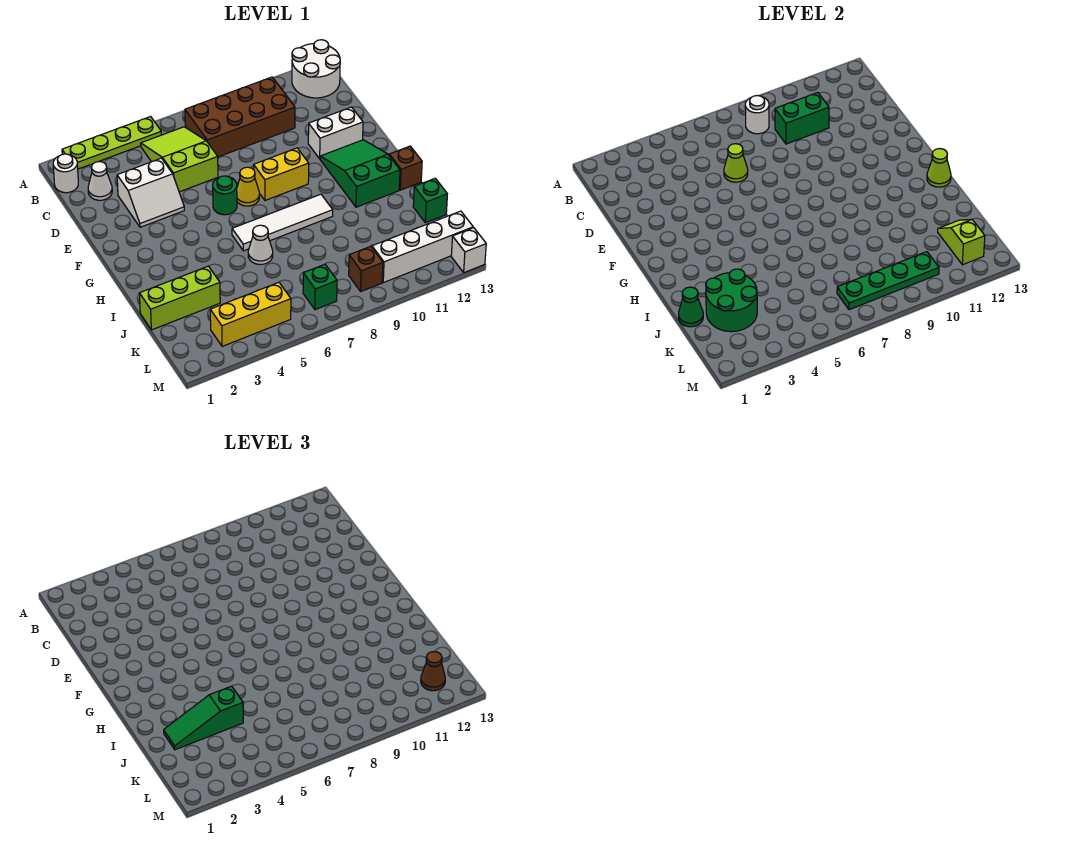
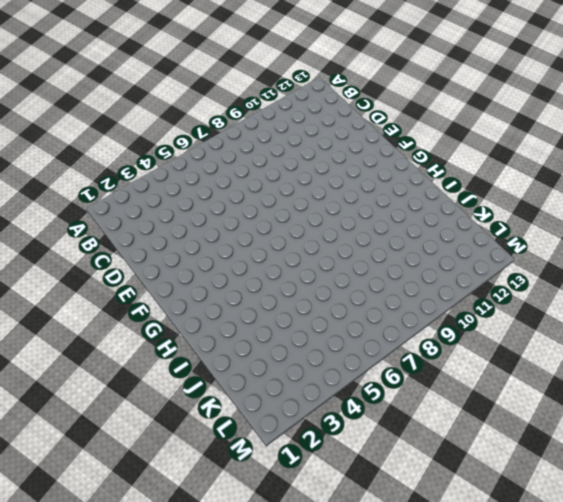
none -> lime 1x4 plate [62,117,161,169]
none -> white 2x2 round brick [292,40,340,98]
none -> white 1x1 round brick [53,154,78,193]
none -> lime 2x3 slope [141,127,218,192]

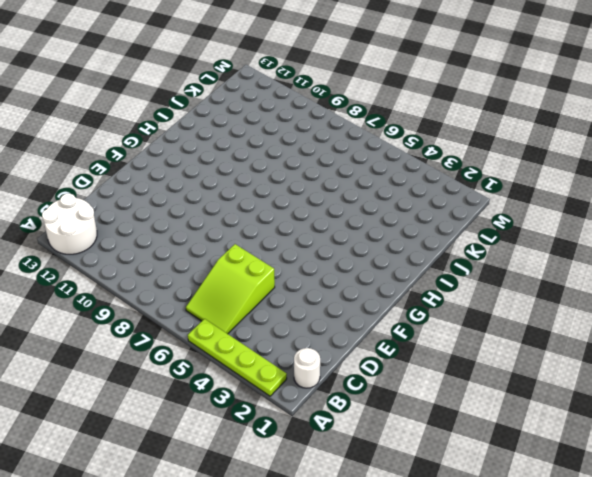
none -> brown 2x4 brick [185,77,295,157]
none -> white 1x1 cone [88,162,112,200]
none -> white 2x2 slope [117,158,184,227]
none -> white 1x2 brick [308,107,363,159]

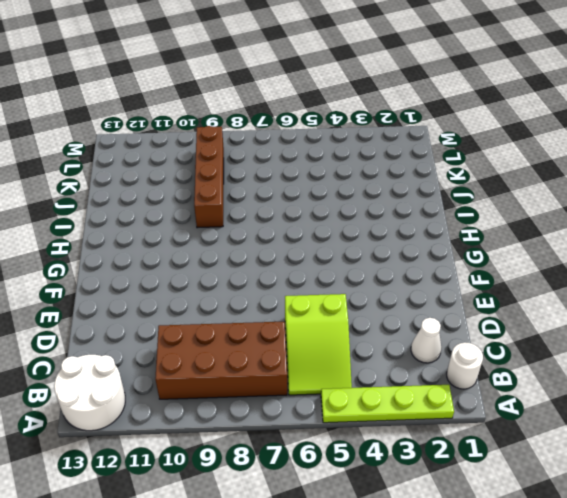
brown 1x4 brick [194,126,224,228] -> brown 1x1 brick [349,246,383,291]
none -> white 2x2 slope [117,158,184,227]
none -> white 1x2 brick [308,107,363,159]
none -> green 1x1 round brick [213,176,237,215]
none -> yellow 1x1 cone [237,167,259,206]

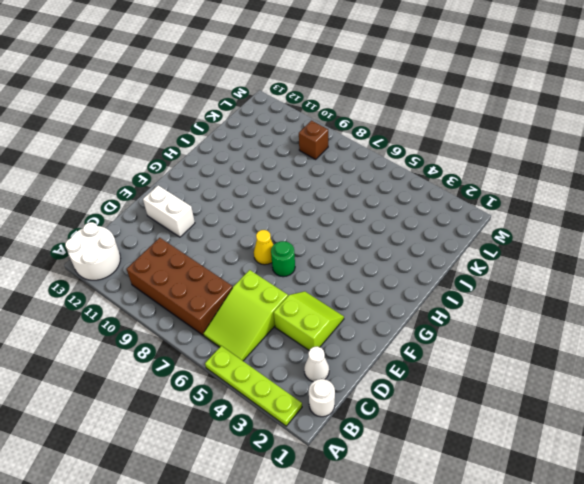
lime 2x2 slope [274,291,344,350] -> white 2x2 slope [117,158,184,227]
none -> yellow 1x2 brick [254,148,309,200]
none -> green 2x3 slope [320,140,400,207]
none -> white 1x4 tile [232,194,333,251]
none -> brown 1x1 brick [389,146,422,190]

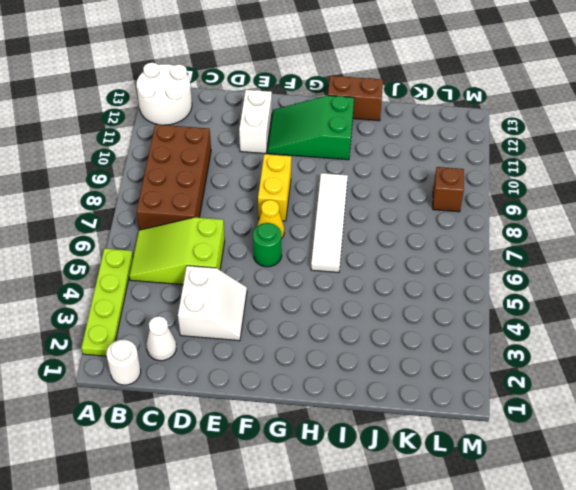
brown 1x2 brick [328,76,383,121] -> brown 1x1 brick [389,146,422,190]
none -> white 1x1 cone [248,225,273,264]
none -> lime 1x3 brick [139,266,220,330]
none -> green 1x1 brick [413,178,447,223]
none -> yellow 1x3 brick [210,282,291,346]

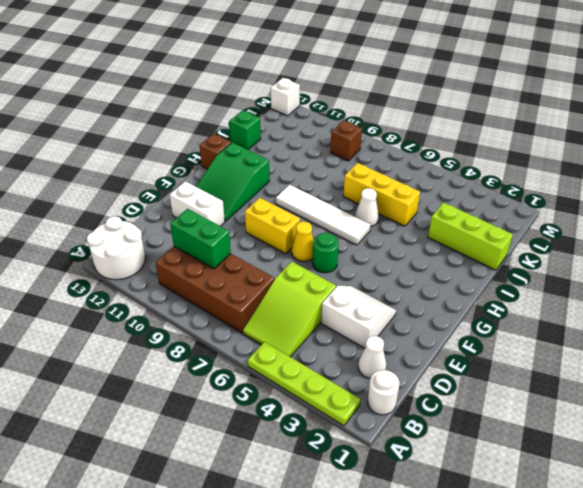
yellow 1x3 brick [343,163,420,226] -> yellow 1x3 brick moved to [210,282,291,346]
none -> green 1x1 brick [303,264,337,310]
none -> white 1x4 brick [372,211,473,283]
none -> white 1x1 round brick [745,96,769,134]
none -> lime 1x1 cone [724,144,748,182]

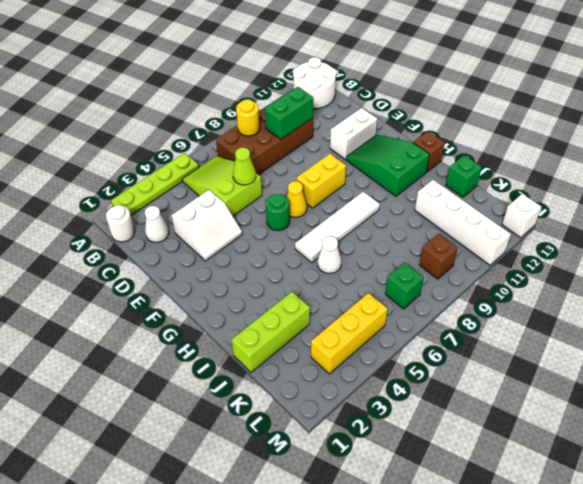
yellow 1x1 round brick [236,100,260,136] -> white 1x1 round brick [745,96,769,134]
white 1x4 brick [415,180,511,265] -> white 1x4 brick turned to [372,211,473,283]
none -> lime 1x1 cone [927,149,951,187]
none -> green 1x1 cone [679,287,703,327]
none -> green 2x2 round brick [706,269,757,332]
none -> lime 1x2 slope [938,219,985,265]

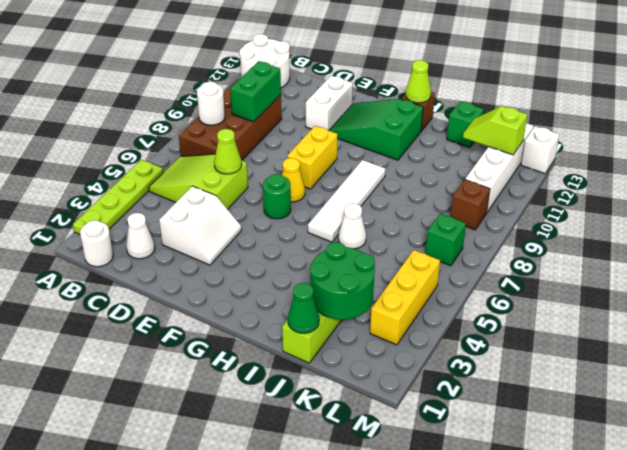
none -> green 1x4 plate [837,252,939,310]
none -> green 1x3 slope [164,686,243,750]
none -> brown 1x1 cone [421,652,445,691]

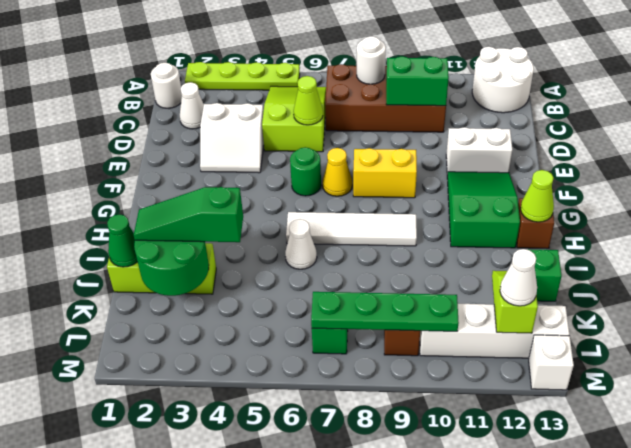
white 1x1 cone [500,249,537,306] -> brown 1x1 cone [421,652,445,691]
none -> yellow 1x3 brick [210,282,291,346]

